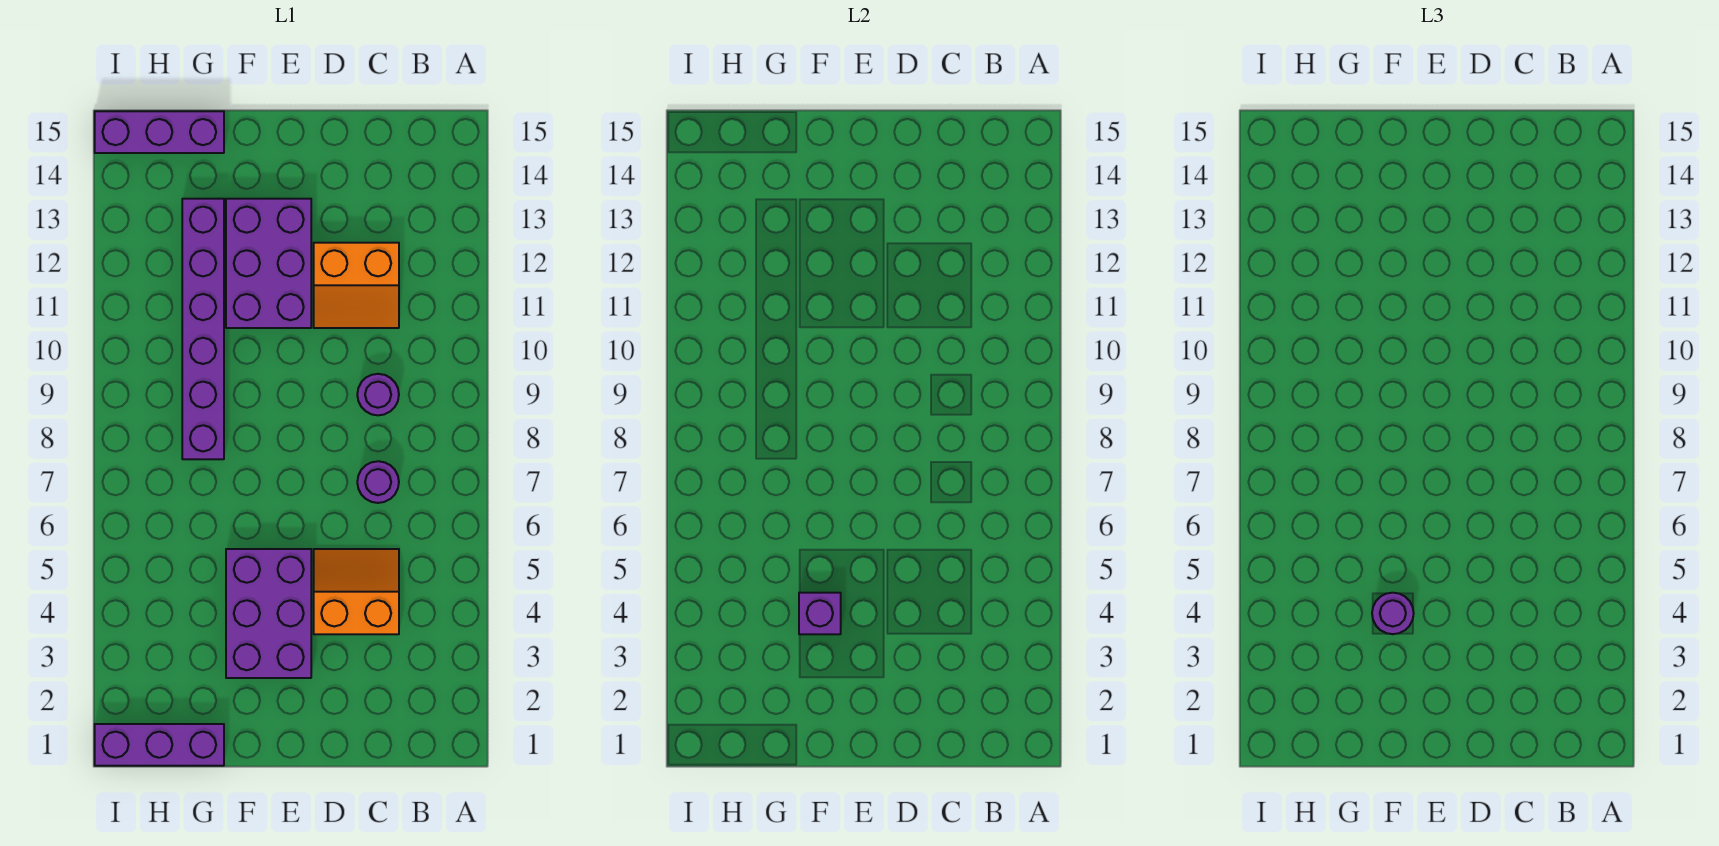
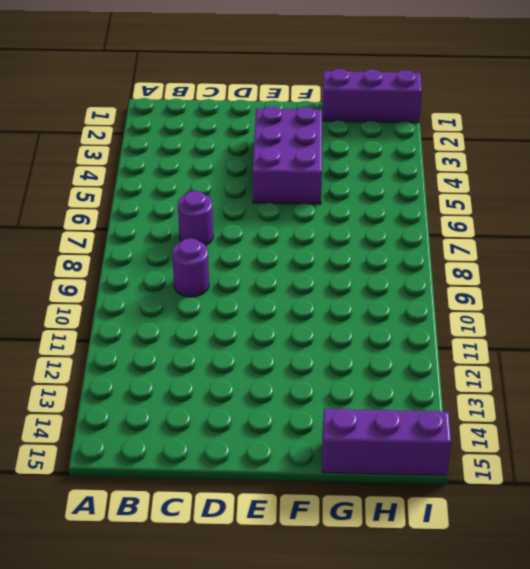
none -> orange 2x2 slope [314,549,399,634]
none -> orange 2x2 slope [314,243,399,328]

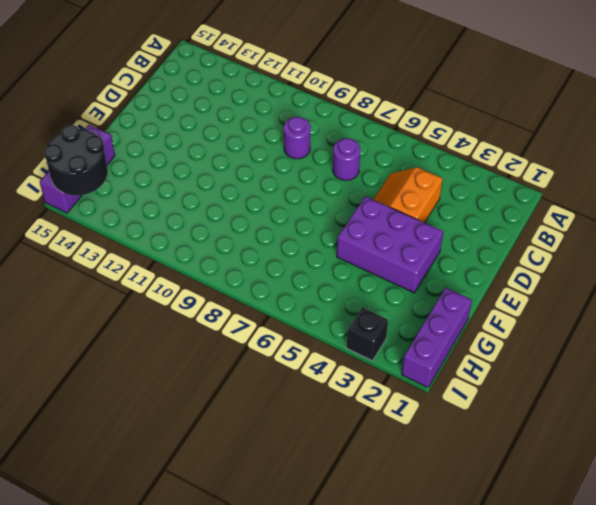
black 2x2 round brick [44,125,108,196] -> none
black 1x1 brick [347,307,388,361] -> none
none -> orange 2x2 slope [314,243,399,328]
none -> purple 2x3 brick [226,199,311,328]

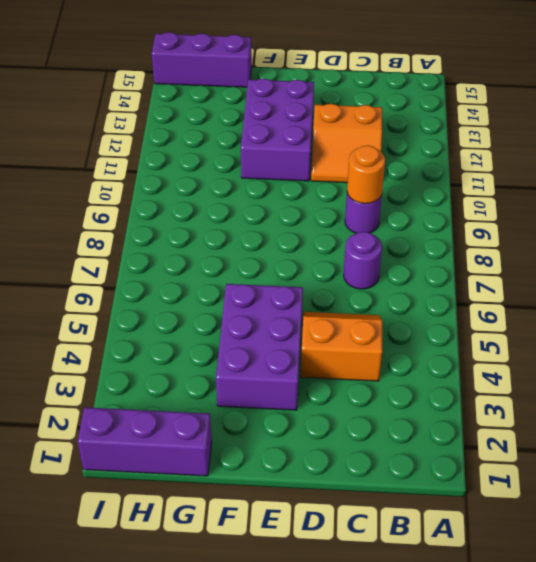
orange 1x1 round brick [347,145,385,204] -> none
none -> purple 1x6 brick [182,199,224,459]
none -> purple 1x1 brick [799,593,841,634]

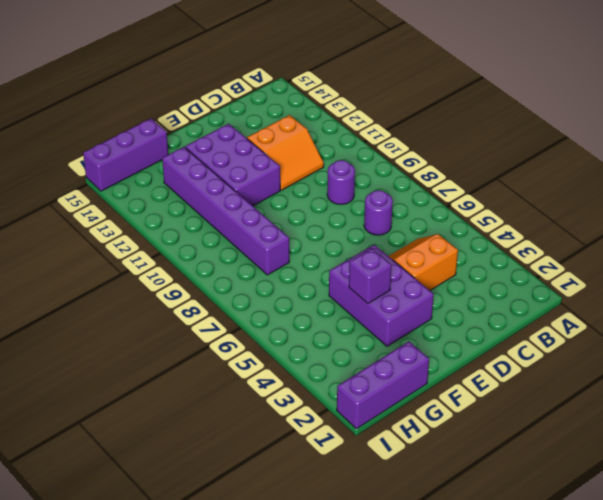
none -> purple 1x1 round brick [1372,593,1414,634]

